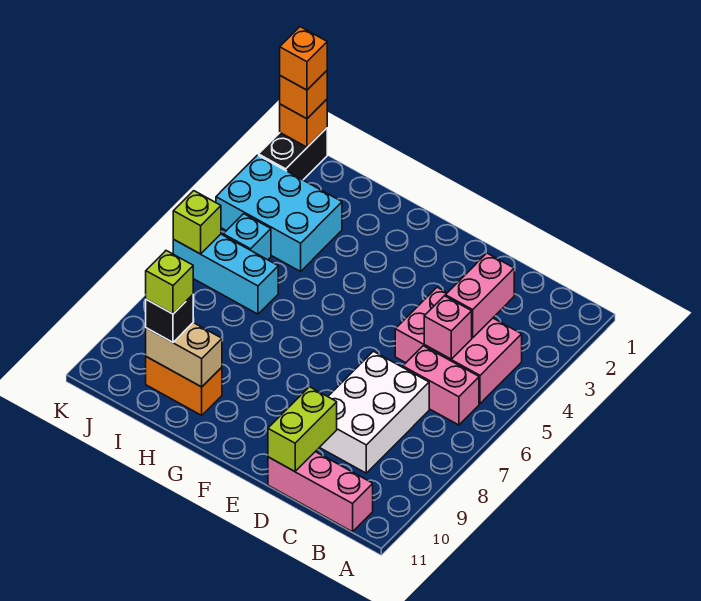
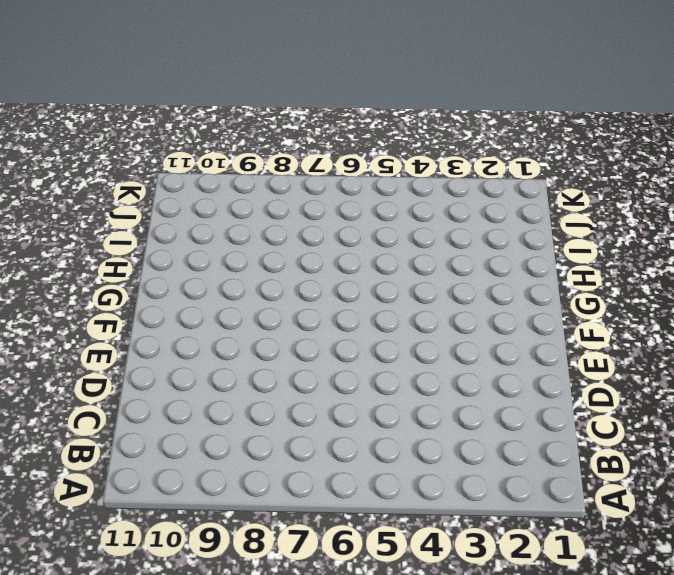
none -> pink 2x3 brick [395,287,522,404]
none -> pink 1x2 brick [403,346,479,425]
none -> pink 1x3 brick [268,452,373,532]

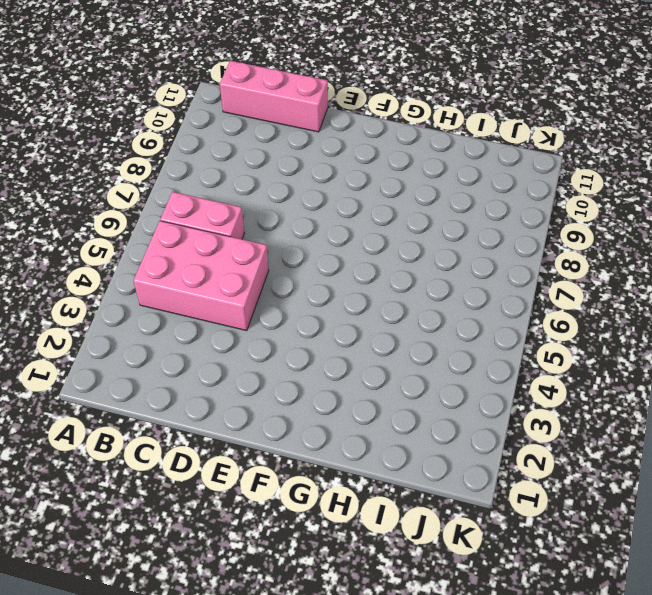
none -> white 2x3 brick [319,351,429,473]
none -> orange 1x2 brick [146,357,222,415]
none -> cyan 2x3 brick [216,155,342,271]

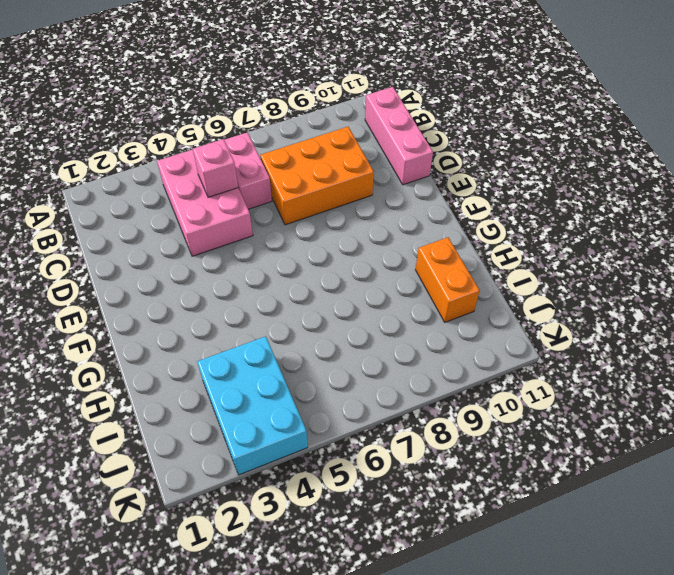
orange 2x3 brick [260,127,374,225] -> white 2x3 brick [319,351,429,473]
none -> cyan 1x3 brick [173,234,278,314]
none -> cyan 1x1 brick [223,214,271,260]
none -> black 1x2 brick [259,128,327,180]

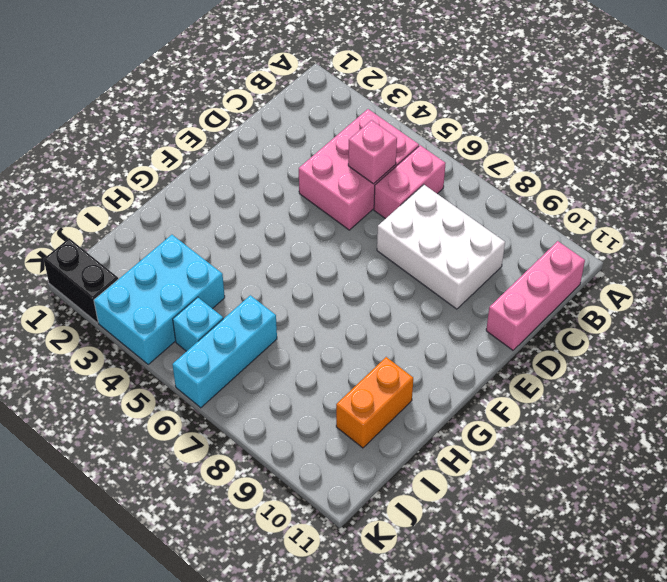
none -> pink 1x2 brick [445,253,514,338]
none -> lime 1x2 brick [268,387,337,471]
none -> tan 1x2 brick [146,323,222,387]

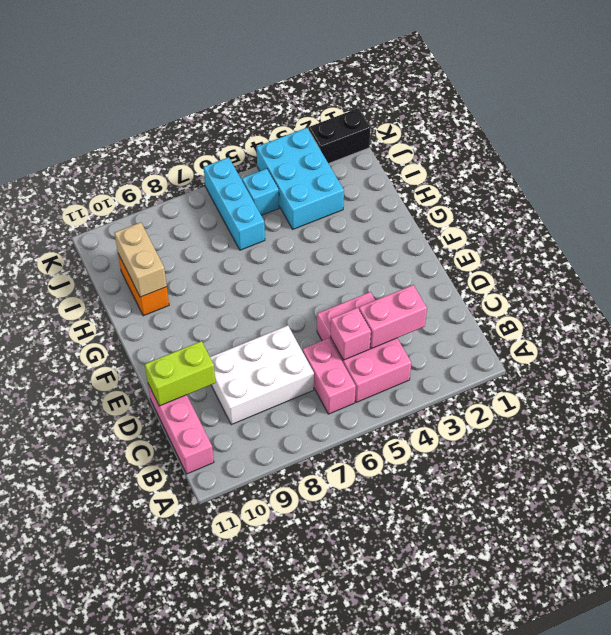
none -> orange 1x1 brick [280,99,327,147]
none -> lime 1x1 brick [173,191,221,254]
none -> black 1x1 brick [146,295,193,342]

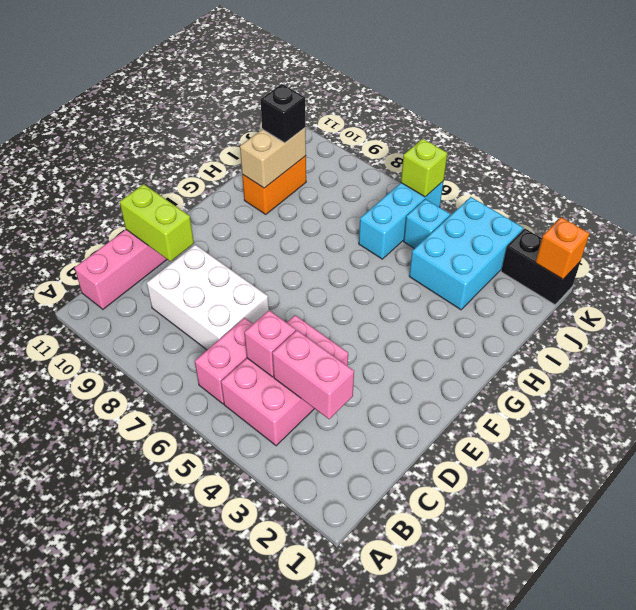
none -> orange 1x1 brick [280,71,327,119]
none -> lime 1x1 brick [146,251,193,314]
none -> orange 1x1 brick [280,27,327,90]

